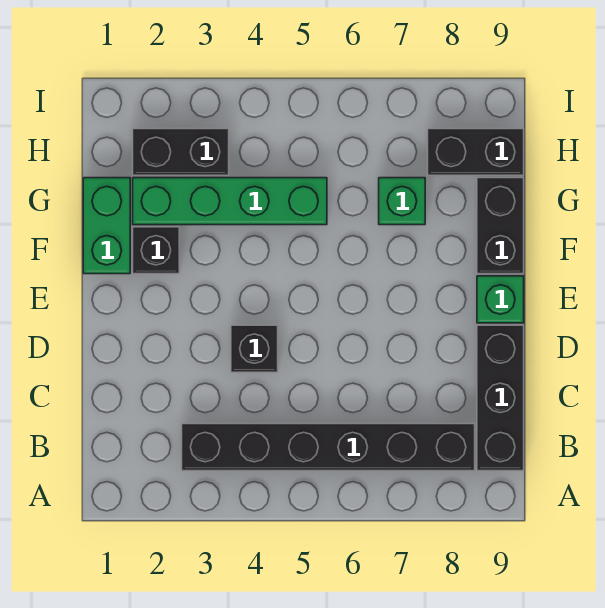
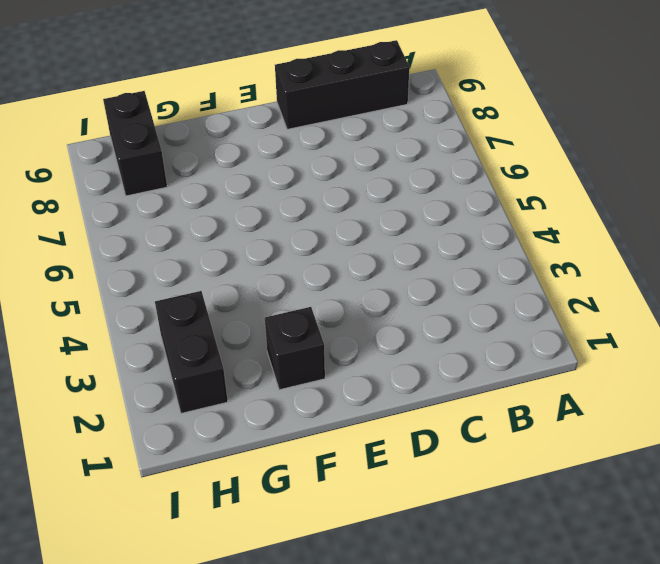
none -> black 1x6 brick [182,424,475,471]
none -> black 1x1 brick [231,325,278,372]

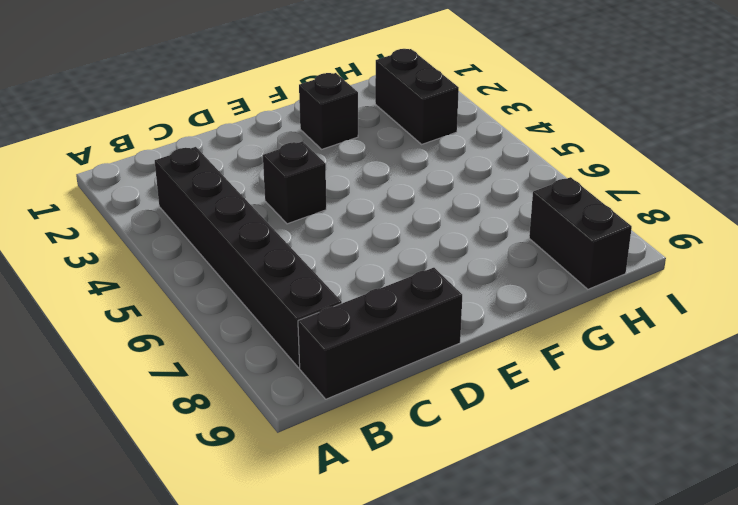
none -> green 1x1 brick [477,276,524,323]
none -> green 1x2 brick [83,178,130,274]

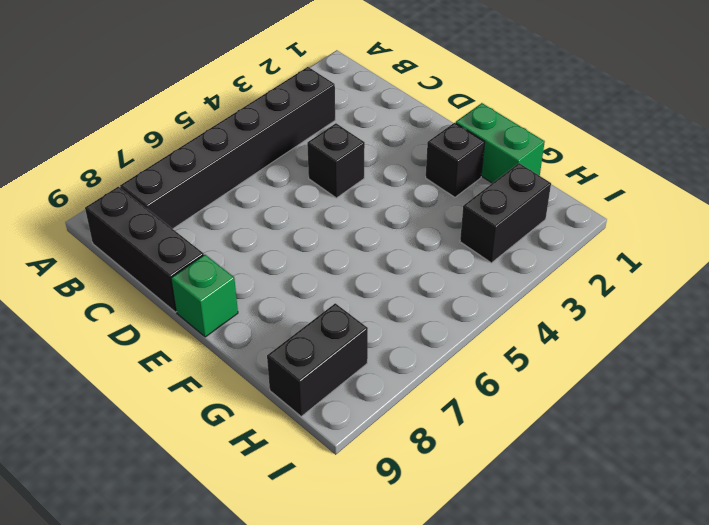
none -> black 1x2 brick [477,178,524,274]
none -> green 1x4 brick [133,178,327,225]

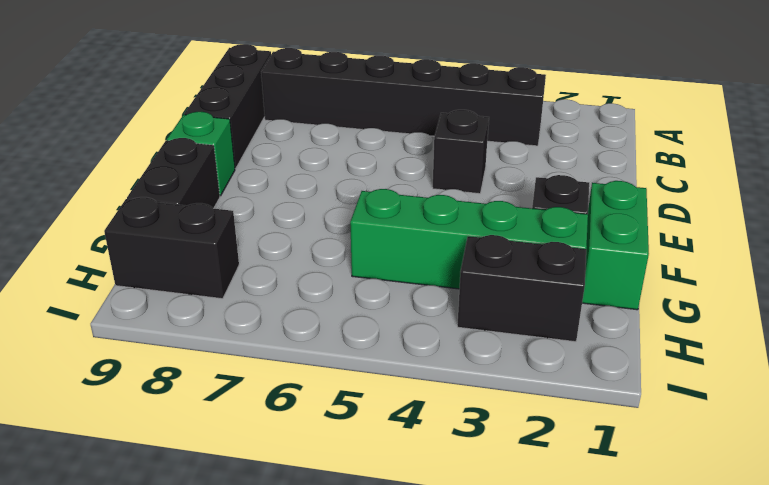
none -> green 1x1 brick [379,178,425,225]

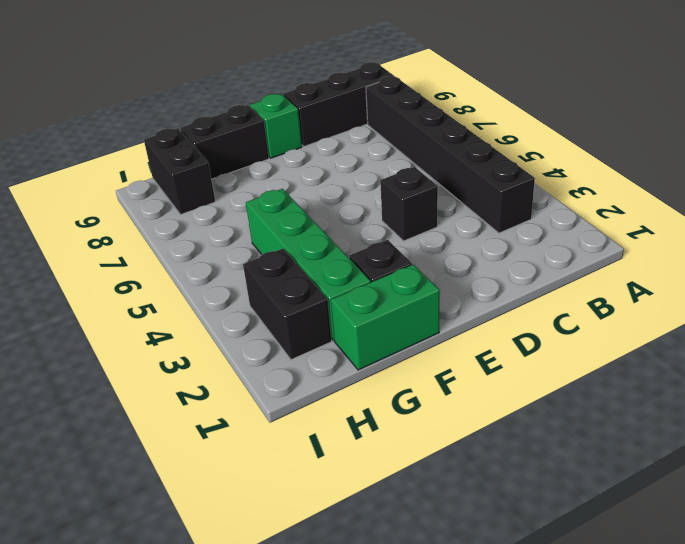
none -> green 1x1 brick [379,178,425,225]

